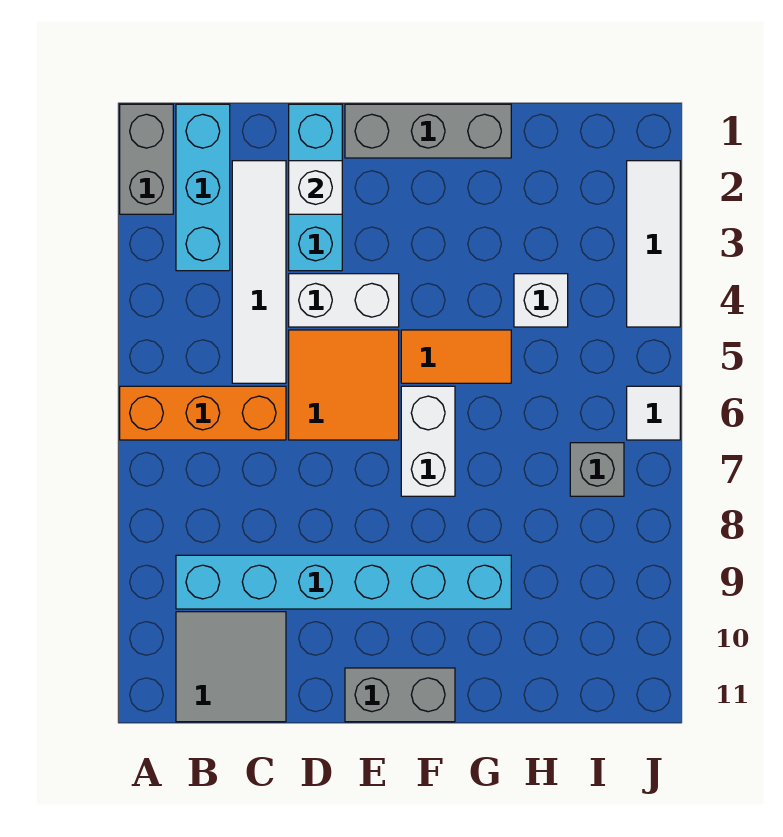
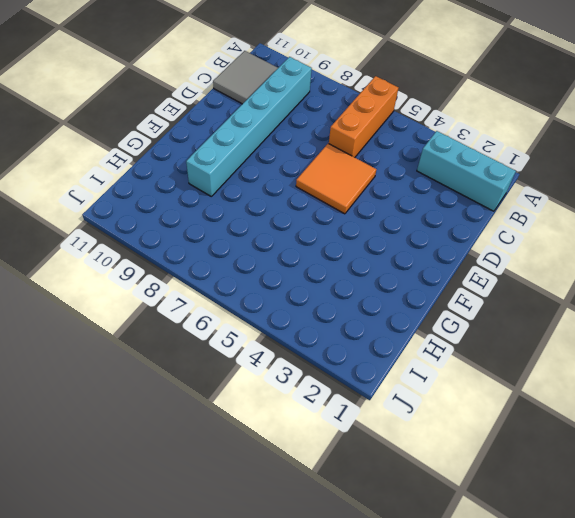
none -> grey 1x2 brick [120,104,173,214]
none -> white 1x4 tile [232,161,286,383]
none -> cyan 1x3 brick [289,104,342,271]

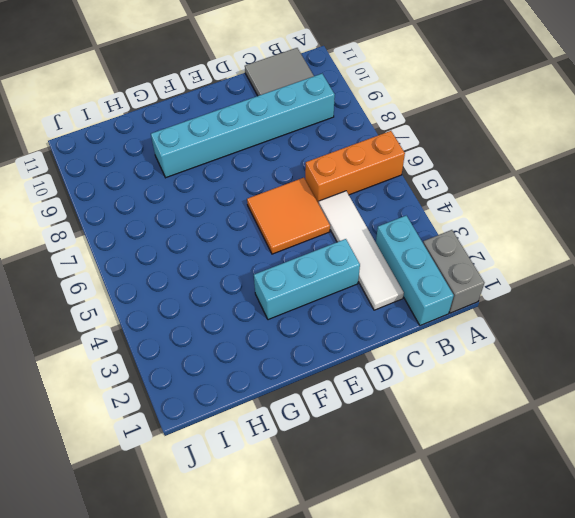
cyan 1x3 brick [254,239,360,320] -> cyan 1x3 brick turned to [289,104,342,271]
none -> white 1x2 brick [289,274,399,327]
none -> grey 1x3 brick [345,104,511,158]
none -> grey 1x2 brick [345,668,455,722]

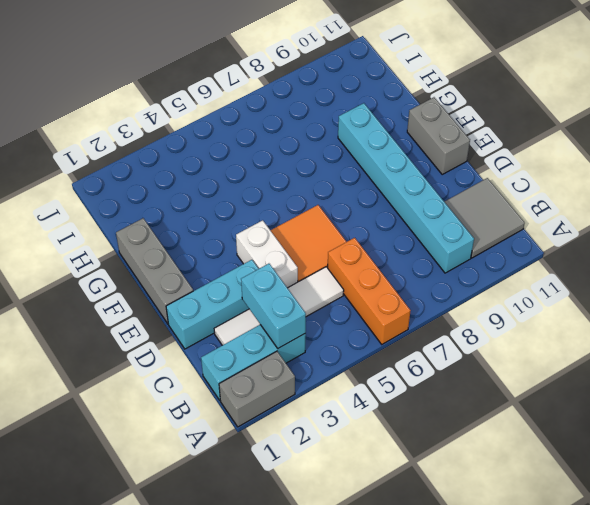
cyan 1x2 brick [241,264,306,348] -> none
none -> orange 1x2 tile [401,330,511,383]
none -> white 1x2 brick [401,386,455,496]
none -> white 1x1 brick [514,274,568,327]

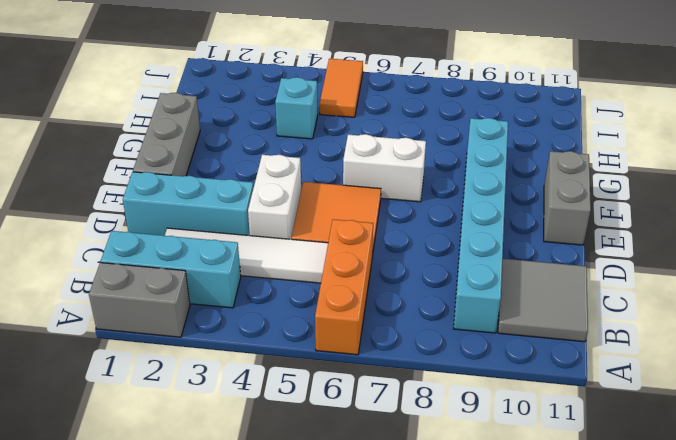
cyan 1x1 brick [275,77,318,139] -> white 1x1 brick [514,274,568,327]
orange 1x2 tile [320,59,363,117] -> orange 1x2 tile moved to [401,330,511,383]
none -> grey 1x1 brick [570,443,624,496]
none -> white 1x3 tile [627,161,680,327]
none -> white 1x1 tile [627,386,680,440]

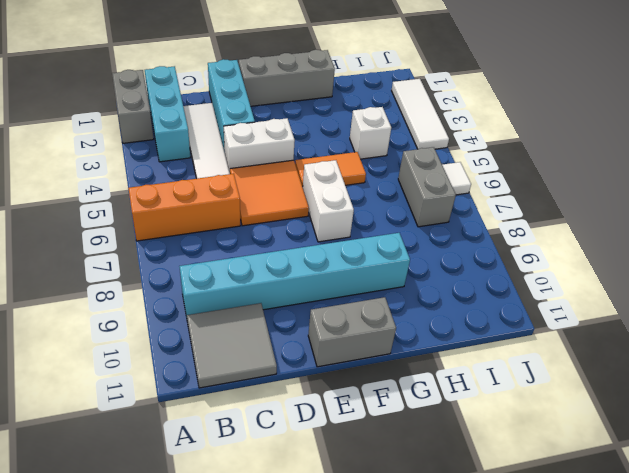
grey 1x2 brick [398,147,456,227] -> grey 1x1 brick [570,443,624,496]
none -> white 1x1 brick [289,161,342,214]

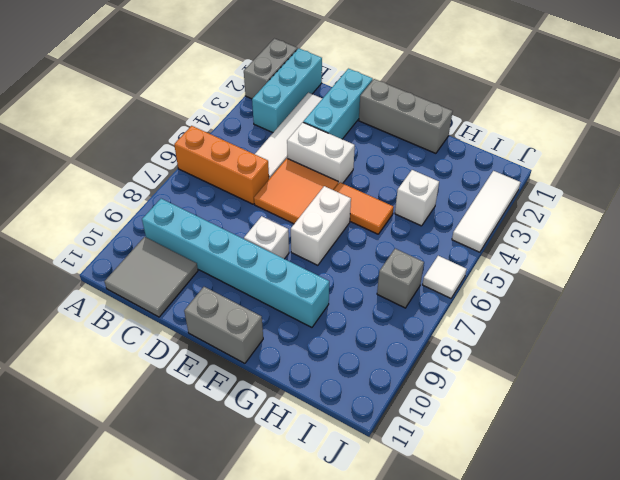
white 1x1 brick [244,216,289,259] -> white 1x1 brick moved to [289,161,342,214]

